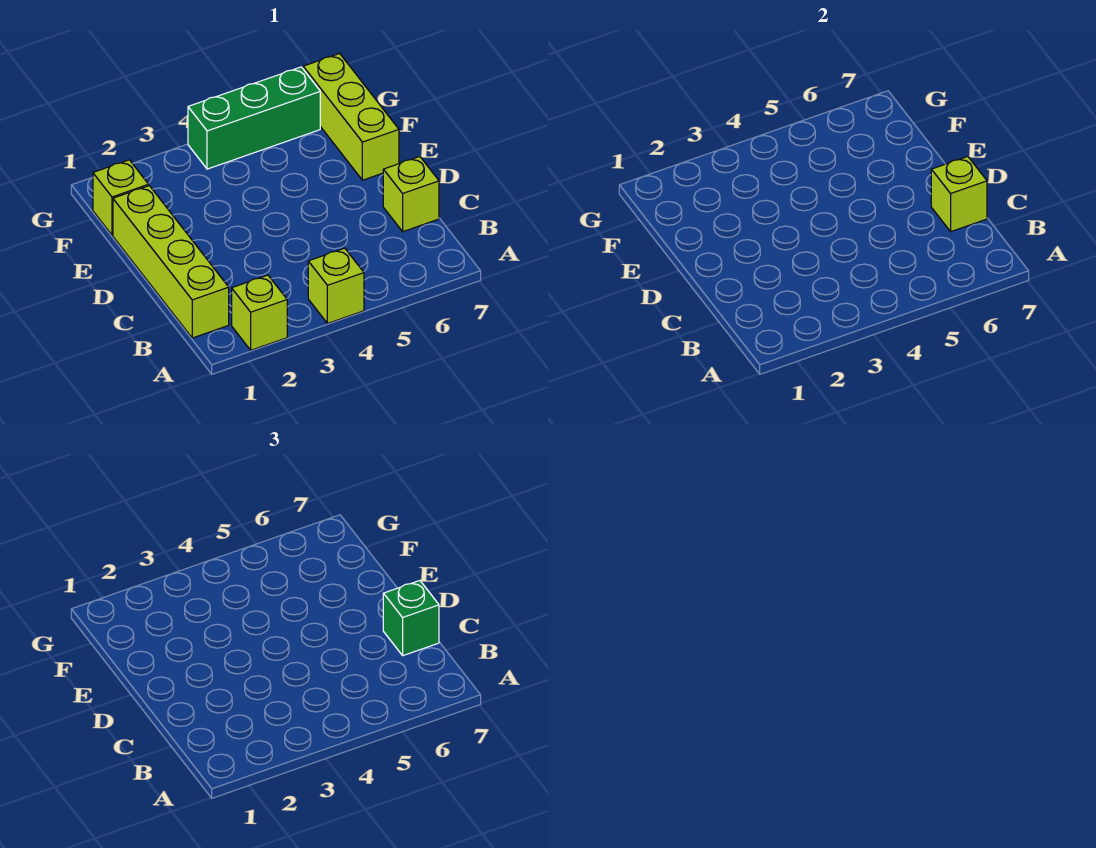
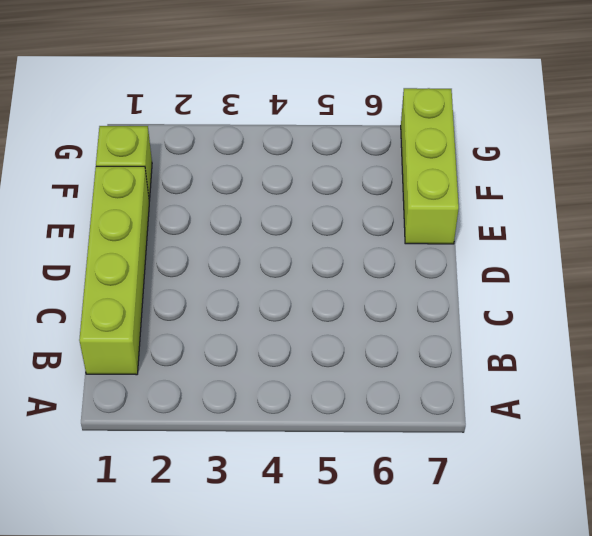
none -> lime 1x1 brick [232,275,287,350]
none -> lime 1x1 brick [308,248,364,323]

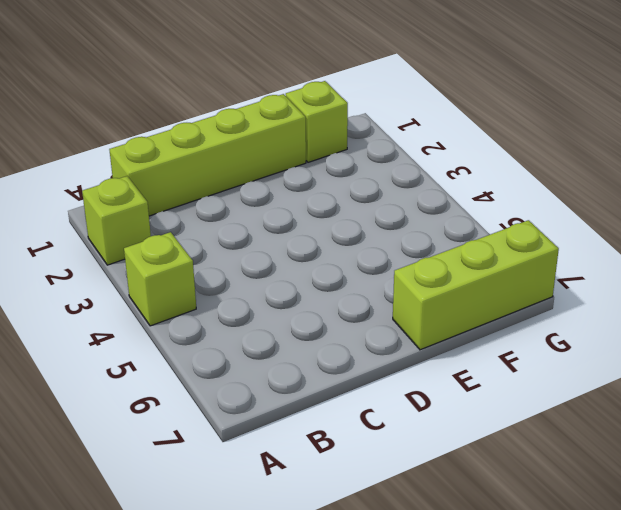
none -> lime 1x1 brick [383,157,439,232]
none -> green 1x3 brick [188,67,320,169]

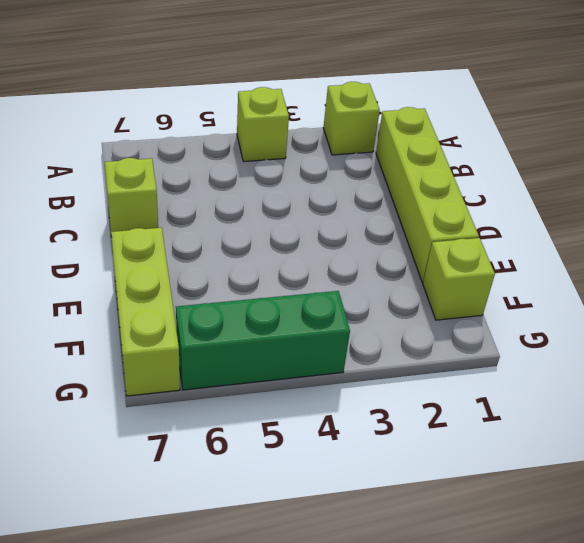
none -> lime 1x1 brick [931,157,987,232]
none -> green 1x1 brick [383,581,439,656]

